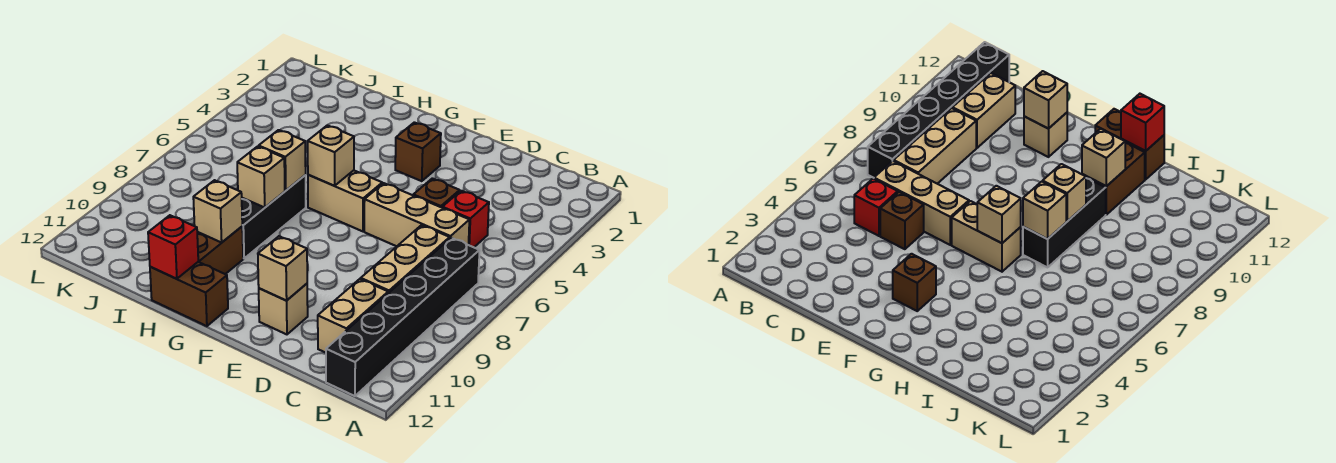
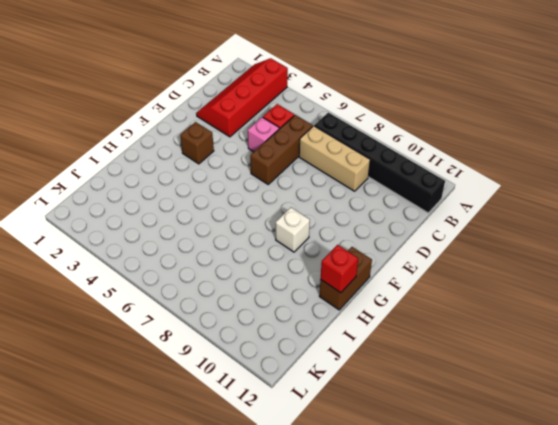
red 2x4 slope [196,58,288,137] -> none
brown 1x3 brick [250,115,313,184] -> tan 1x3 brick [364,183,469,246]
pink 1x1 brick [248,117,279,152] -> brown 1x1 brick [413,178,460,208]
white 1x1 brick [276,208,310,252] -> none
none -> tan 1x2 brick [318,279,388,353]
none -> tan 1x1 brick [259,284,308,334]
none -> tan 1x2 brick [308,170,382,231]

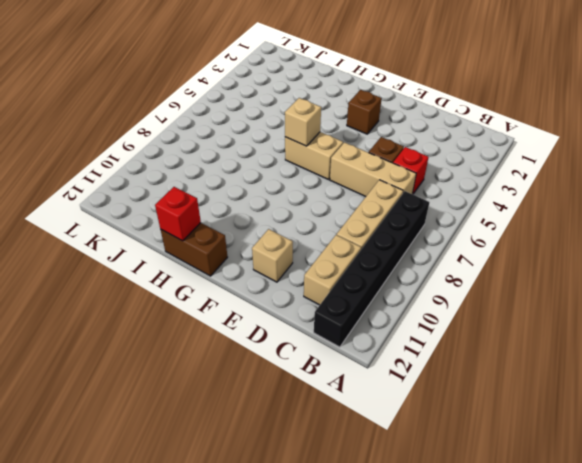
none -> black 1x3 brick [242,175,306,258]
none -> brown 1x2 brick [197,227,243,274]
none -> tan 1x1 brick [258,236,307,301]

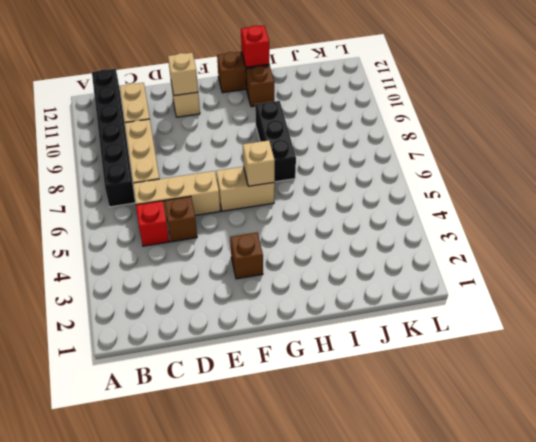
brown 1x1 brick [246,65,274,107] -> brown 1x2 brick [197,227,243,274]
none -> tan 1x1 brick [259,130,306,190]
none -> tan 1x1 brick [237,146,285,207]
none -> tan 1x1 brick [193,180,242,243]

